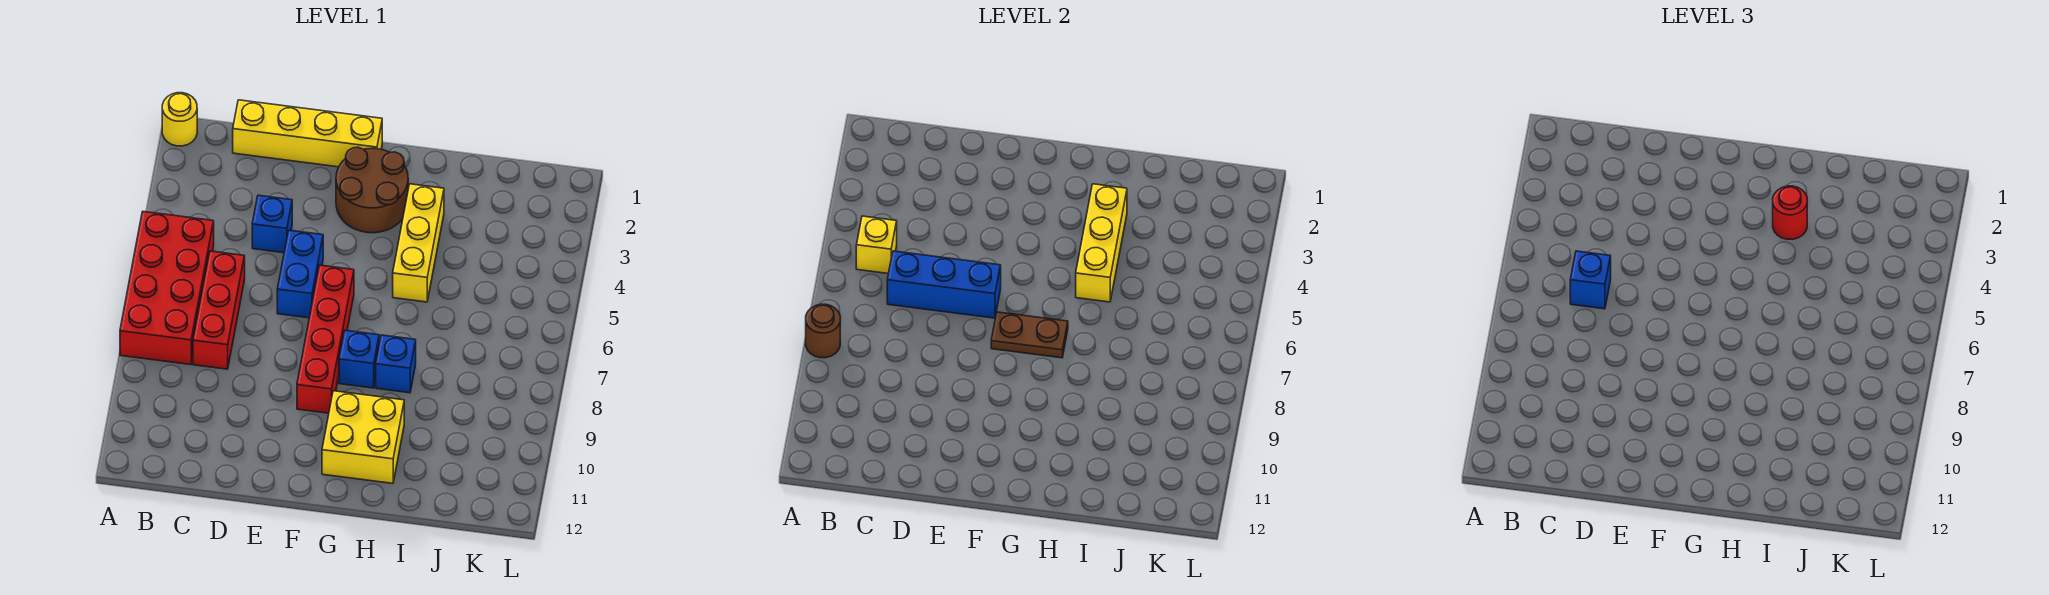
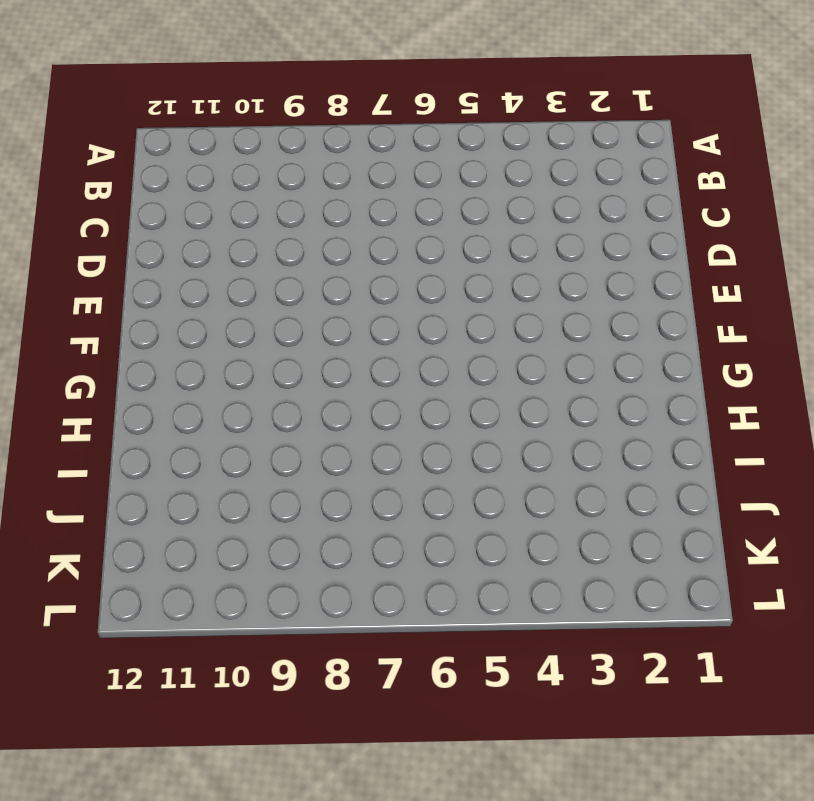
none -> yellow 1x1 round brick [162,93,197,146]
none -> red 2x4 brick [120,212,214,365]
none -> yellow 1x4 brick [233,100,382,167]

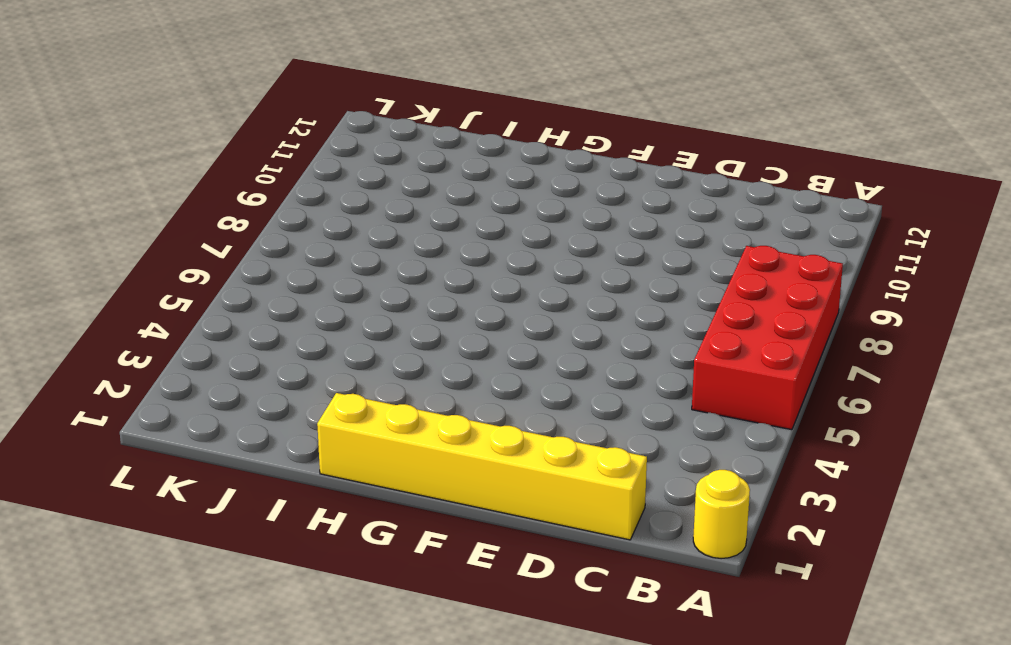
yellow 1x6 brick [317,393,647,540] -> yellow 1x4 brick [233,100,382,167]
none -> red 1x3 brick [193,251,245,369]
none -> blue 1x1 brick [252,195,292,253]
none -> blue 1x2 brick [277,230,323,318]

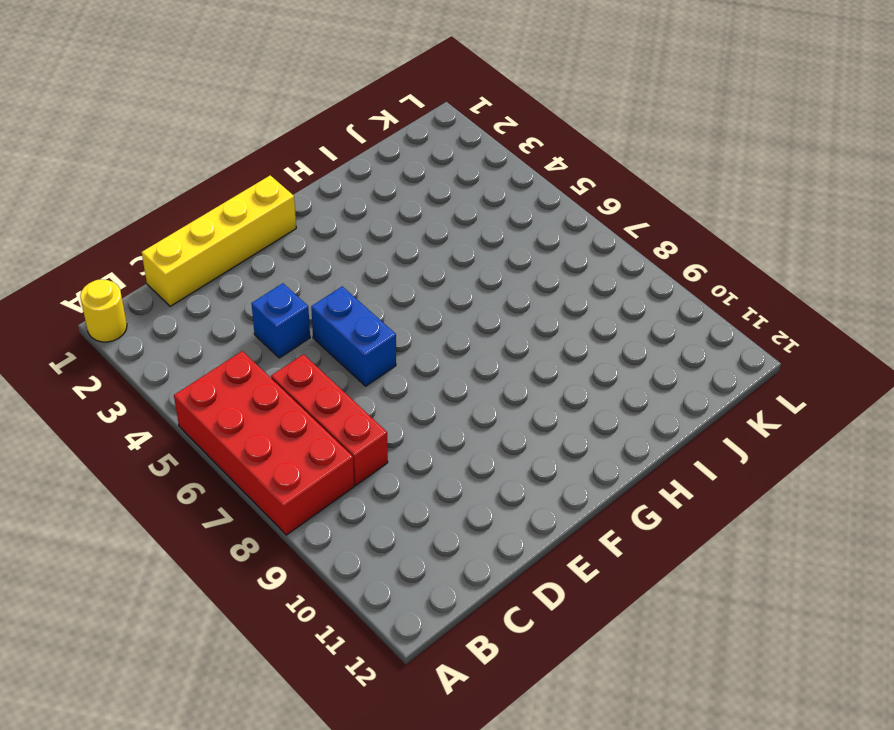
none -> brown 2x2 round brick [336,147,408,233]
none -> red 1x4 brick [297,265,354,413]
none -> blue 1x1 brick [339,330,379,388]

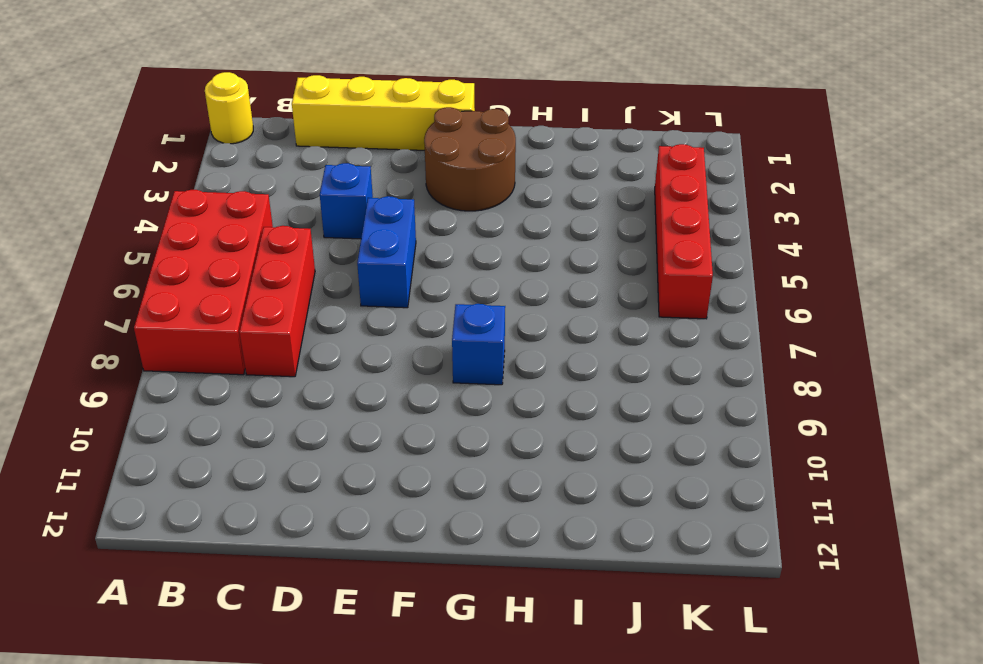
red 1x4 brick [655,144,713,319] -> red 1x4 brick moved to [297,265,354,413]
none -> yellow 2x2 brick [322,391,404,483]
none -> yellow 1x3 brick [393,184,444,302]
none -> blue 1x1 brick [376,335,416,393]

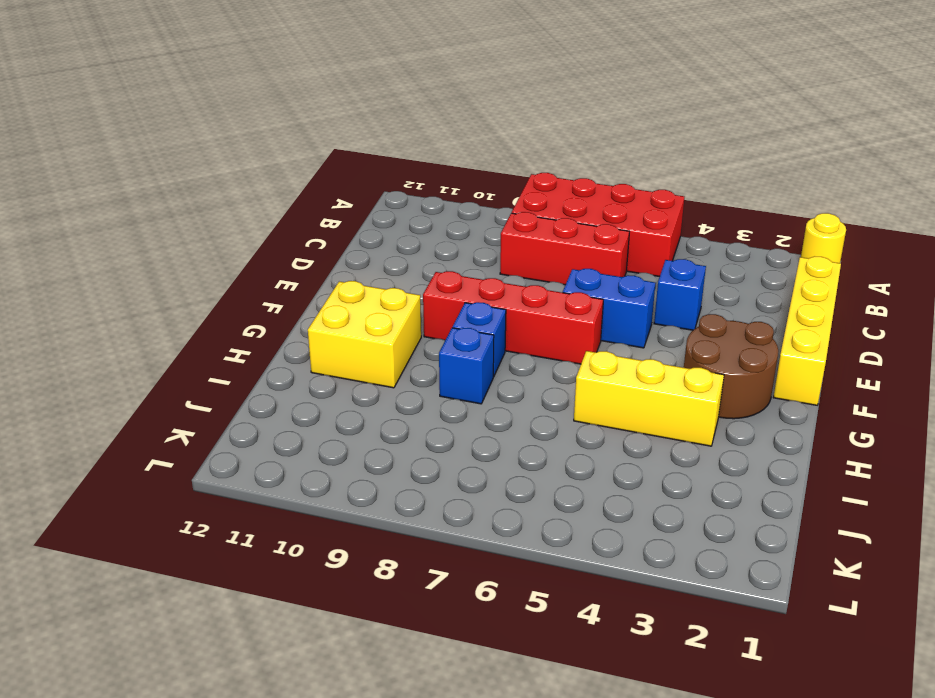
none -> brown 1x1 round brick [806,304,840,358]
none -> yellow 1x1 brick [856,216,897,274]
none -> blue 1x3 brick [887,251,1001,318]

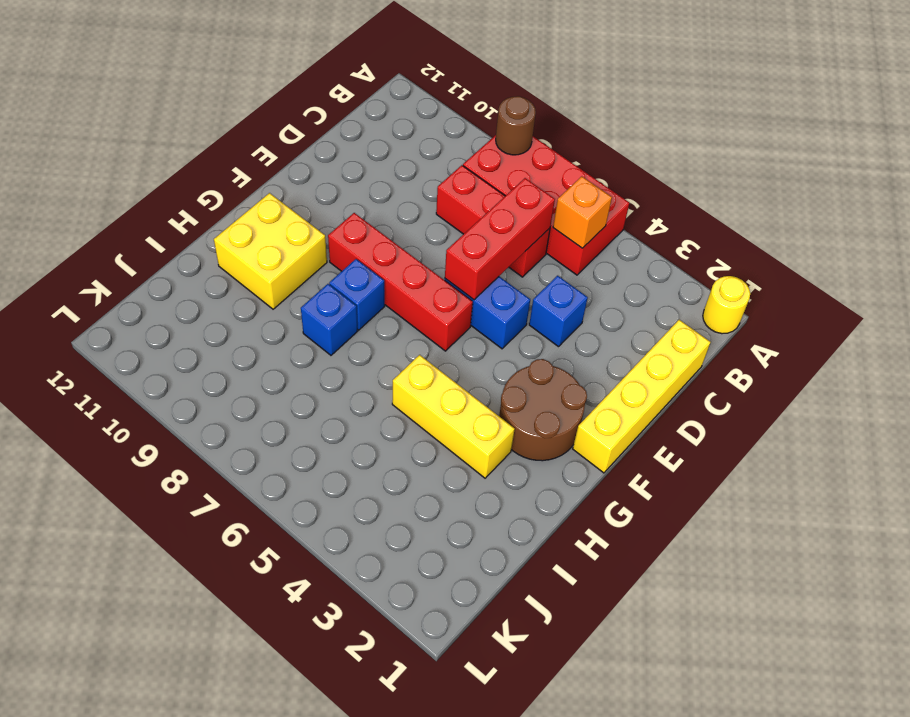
orange 1x1 brick [553,176,612,248] -> yellow 1x1 brick [856,216,897,274]
red 1x3 brick [445,178,555,300] -> blue 1x3 brick [887,251,1001,318]
none -> brown 1x2 plate [991,312,1068,358]
none -> yellow 1x3 brick [1076,184,1127,302]
none -> blue 1x1 brick [1570,251,1611,309]

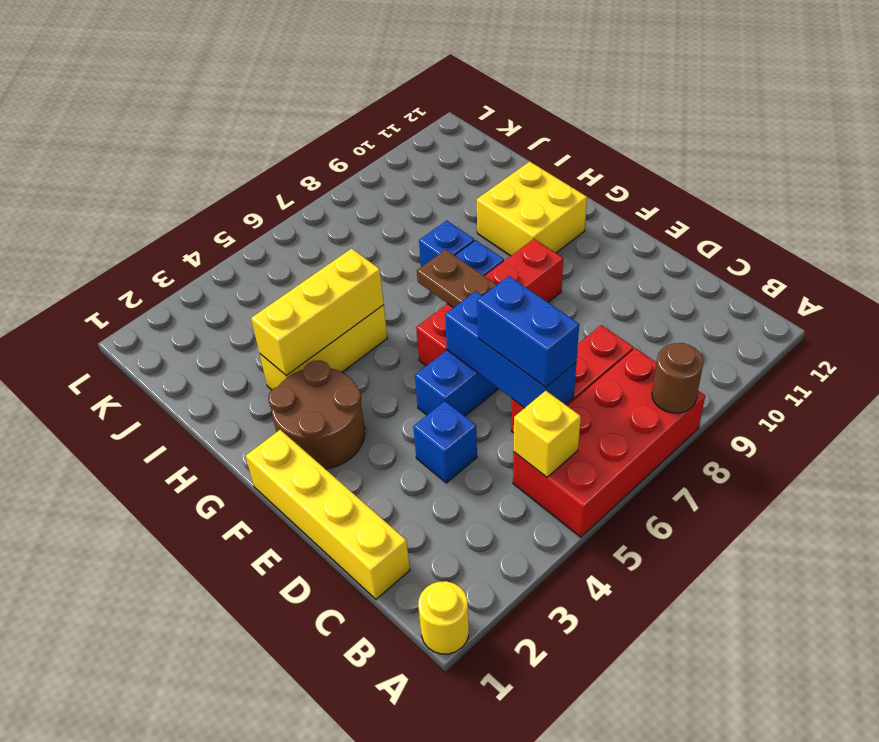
blue 1x2 brick [477,276,579,387] -> blue 1x1 brick [1570,251,1611,309]
none -> red 1x1 round brick [1773,186,1807,239]

